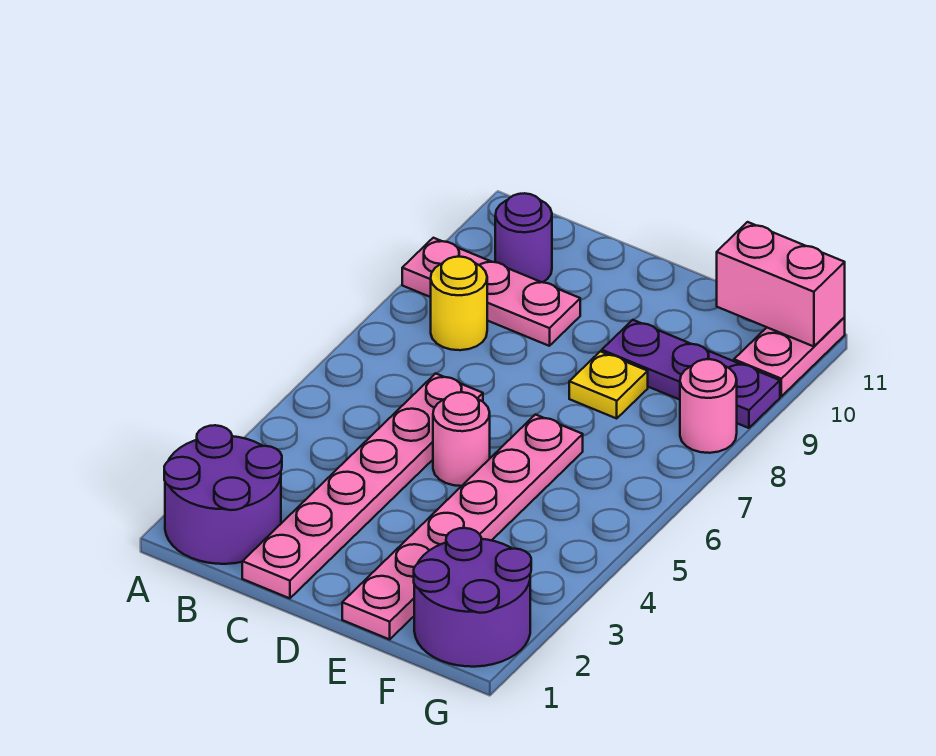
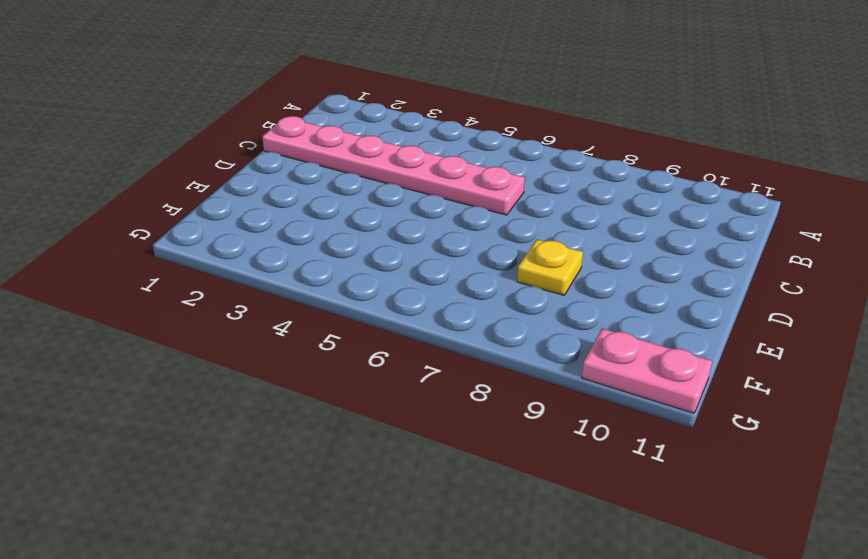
none -> purple 2x2 round brick [164,425,282,564]
none -> pink 1x3 plate [402,238,580,346]
none -> yellow 1x1 round brick [431,257,487,350]

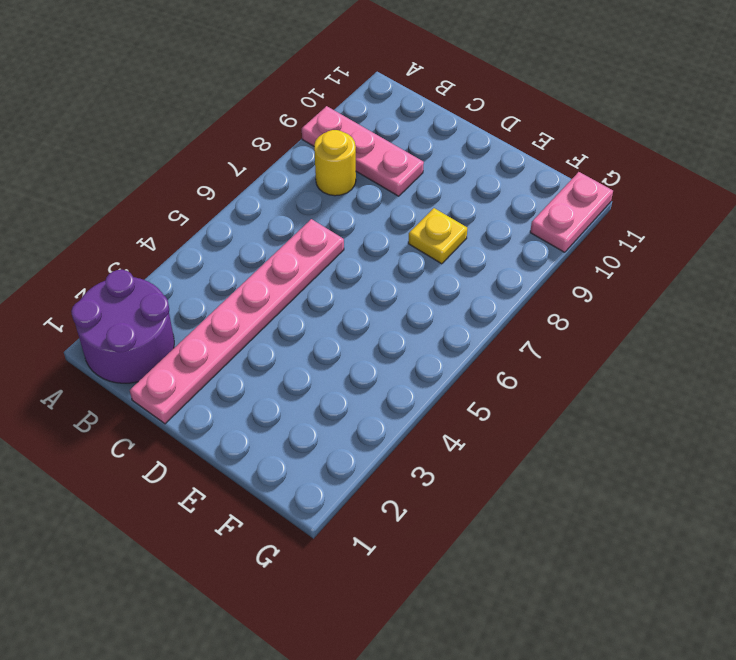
none -> purple 1x1 round brick [495,193,552,282]
none -> pink 1x1 round brick [433,392,490,486]
none -> pink 1x6 plate [342,414,583,639]

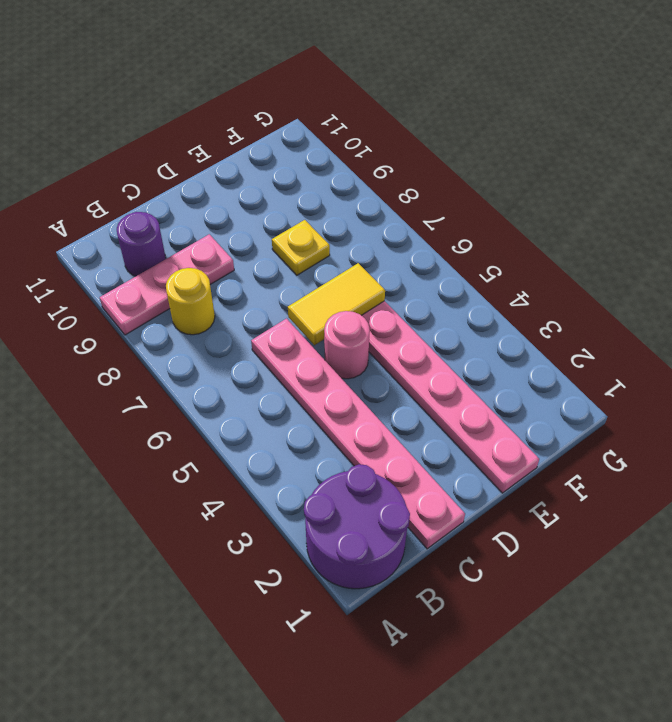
yellow 1x2 tile [288,263,385,345] -> none
none -> purple 1x3 plate [602,320,780,428]
none -> purple 2x2 round brick [414,528,531,667]
none -> pink 1x1 round brick [680,359,737,453]

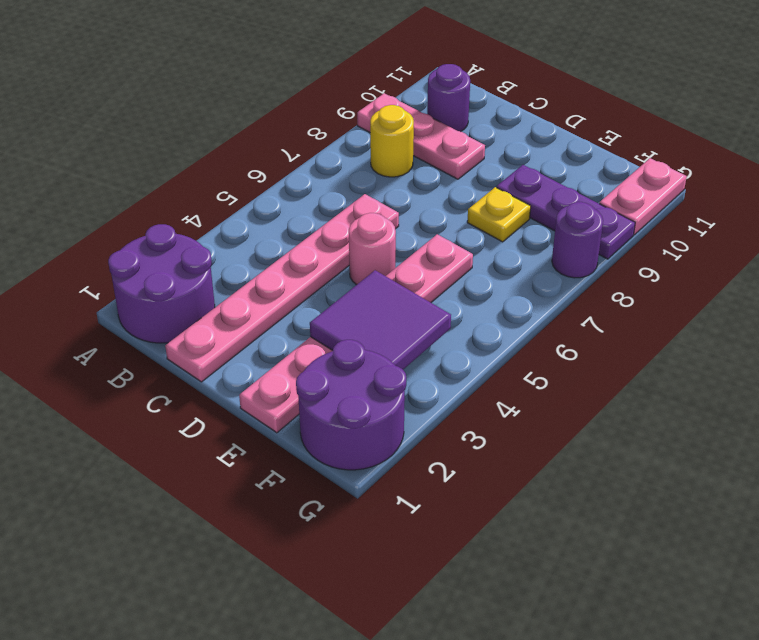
purple 2x2 tile [310,270,451,369] -> none
purple 1x1 round brick [552,202,603,278] -> pink 1x1 round brick [680,359,737,453]
none -> pink 1x2 brick [717,222,845,347]

